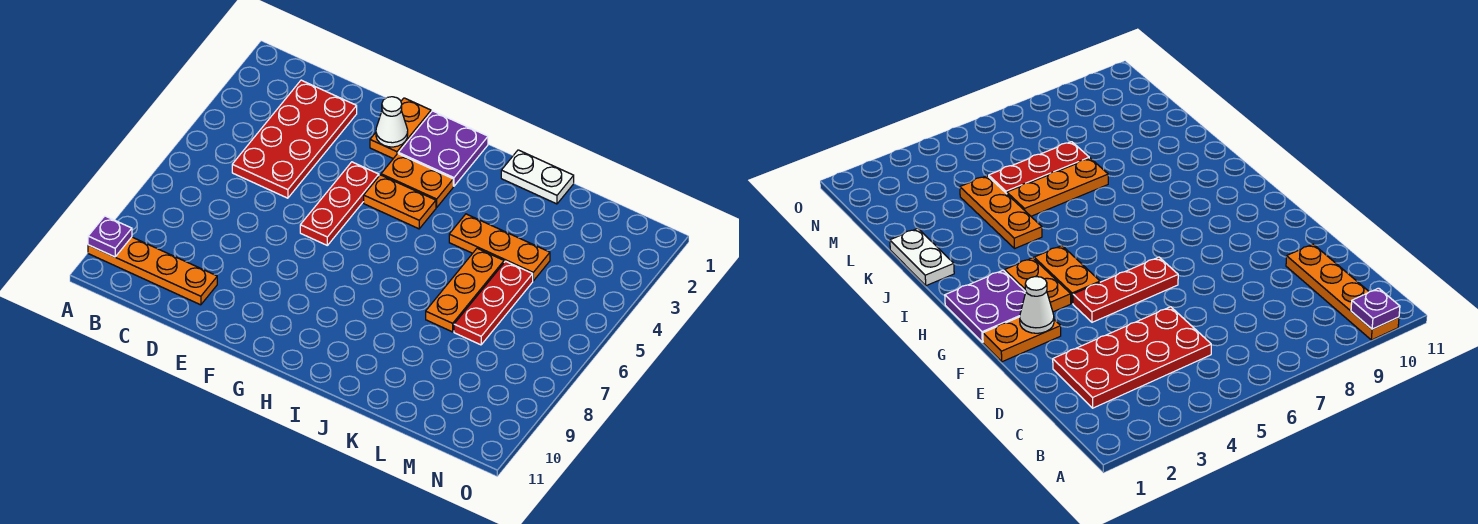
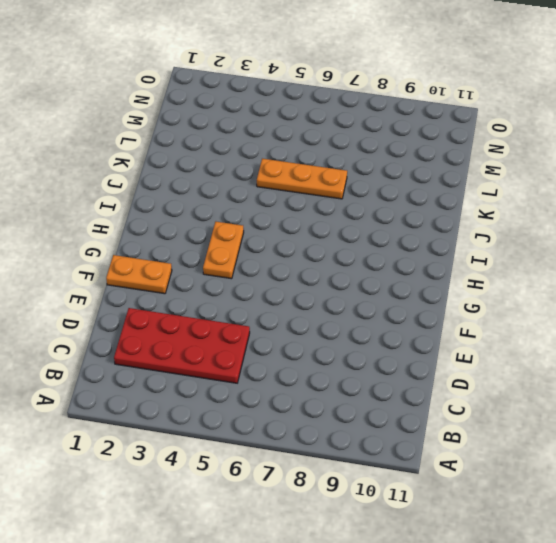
none -> orange 1x4 plate [88,237,217,305]
none -> red 1x3 plate [300,162,379,245]
none -> purple 2x2 plate [398,111,488,186]

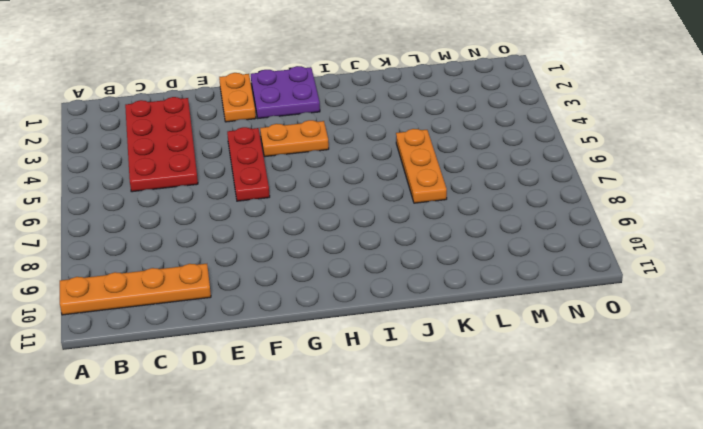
none -> orange 1x2 plate [381,154,453,207]
none -> white 1x2 plate [501,150,574,204]
none -> orange 1x3 plate [449,214,550,281]

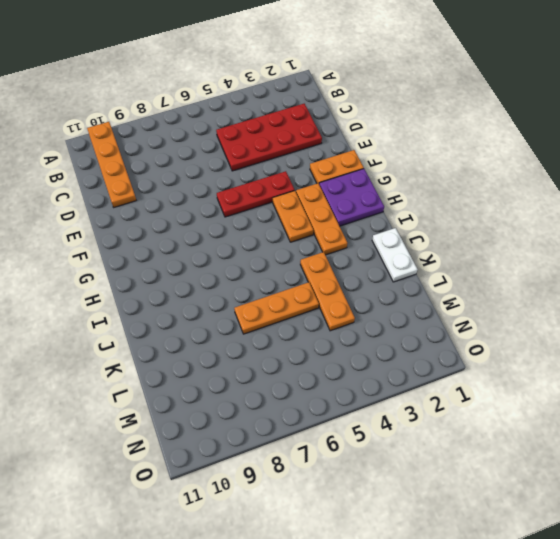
orange 1x3 plate [296,183,347,255] -> orange 1x2 plate [381,154,453,207]
none -> red 1x3 plate [454,261,533,345]
none -> purple 1x1 plate [88,216,132,257]
none -> white 1x1 cone [376,97,408,147]

